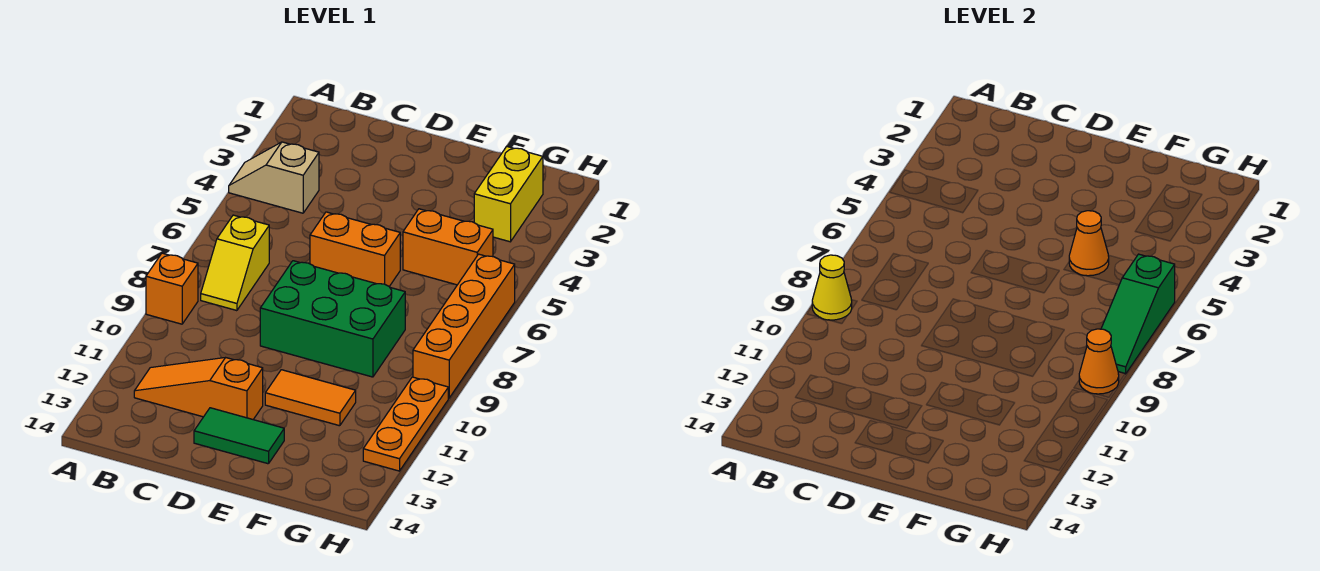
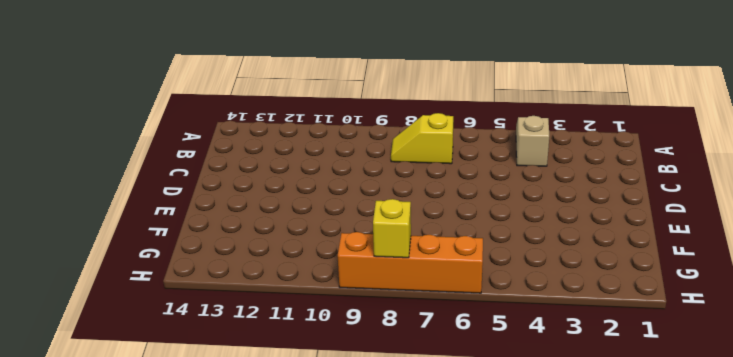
yellow 1x1 brick [373,199,411,258] -> green 1x3 slope [1101,254,1175,374]
none -> orange 1x1 brick [146,253,198,324]
none -> orange 1x3 slope [134,358,263,419]
none -> orange 1x2 brick [310,212,400,286]

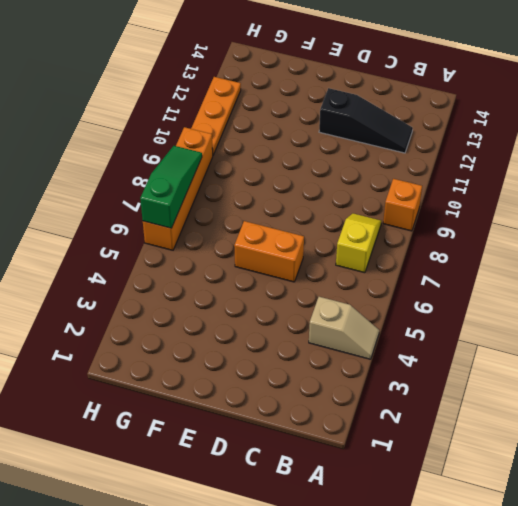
black 1x3 slope [319,88,413,153] -> orange 1x3 slope [134,358,263,419]
none -> green 2x3 brick [260,261,405,377]
none -> green 1x2 tile [194,408,284,464]
none -> orange 1x2 tile [265,370,356,426]

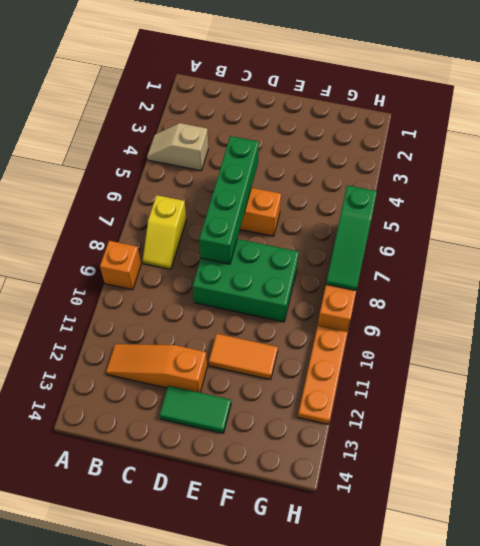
green 1x4 brick [199,136,259,264] -> none
none -> orange 1x2 brick [403,209,493,285]
none -> yellow 1x2 brick [474,147,543,242]
none -> yellow 1x1 cone [812,255,852,320]

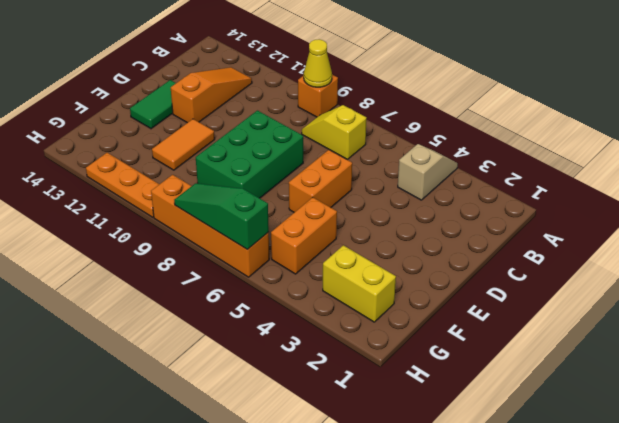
none -> orange 1x1 cone [1069,211,1109,276]
none -> orange 1x1 cone [1079,329,1119,394]

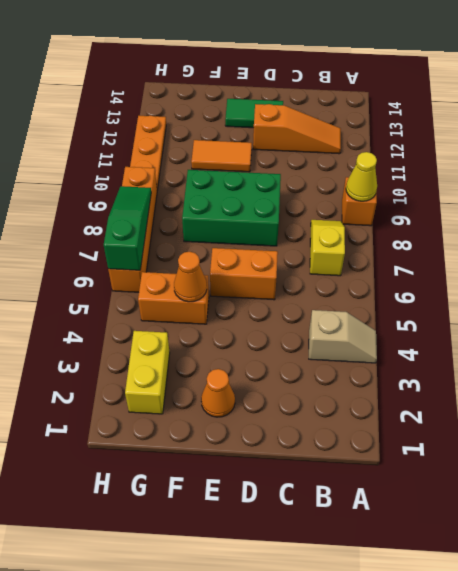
orange 1x1 cone [201,369,235,417] -> orange 1x1 cone moved to [1079,329,1119,394]

